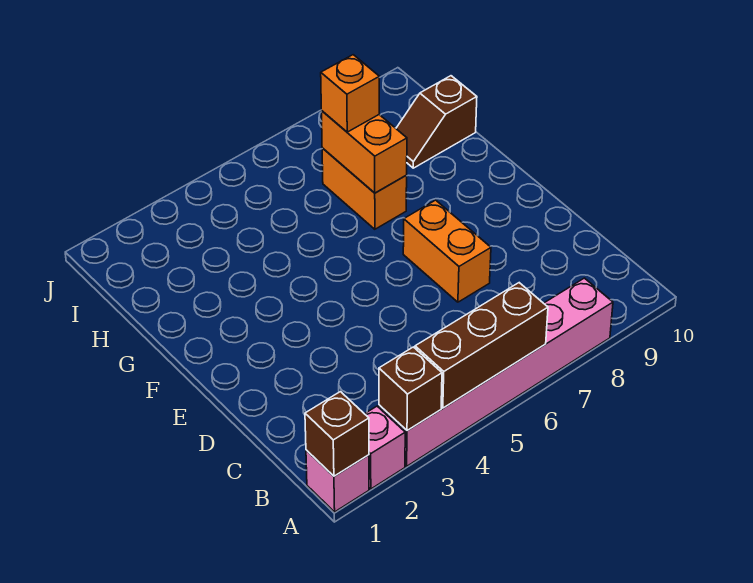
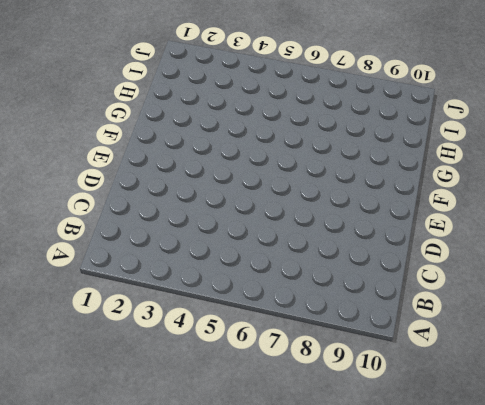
none -> pink 1x1 brick [306,450,369,512]
none -> pink 1x1 brick [365,406,405,489]

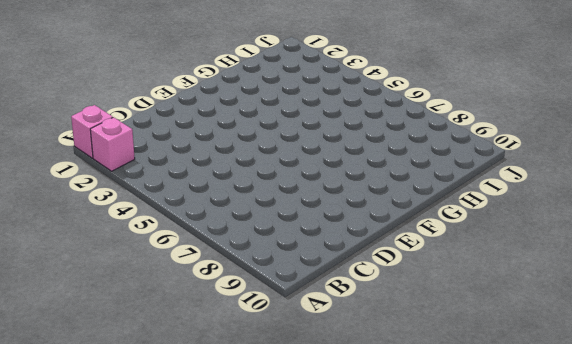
none -> pink 1x6 brick [379,278,613,466]
none -> orange 1x2 brick [403,200,491,302]

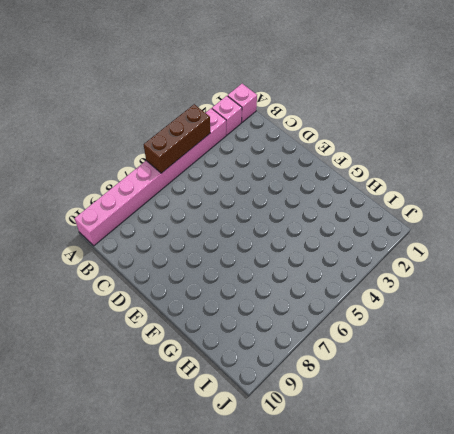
pink 1x8 brick [75,108,226,246] -> pink 1x6 brick [379,278,613,466]
none -> orange 1x2 brick [403,200,491,302]
none -> orange 1x2 brick [322,148,407,229]

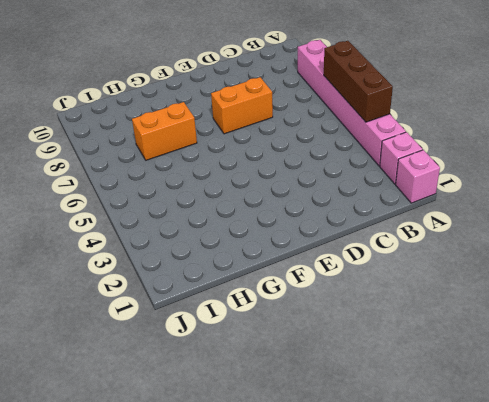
none -> brown 1x2 slope [396,76,477,168]
none -> brown 1x1 brick [305,392,369,476]

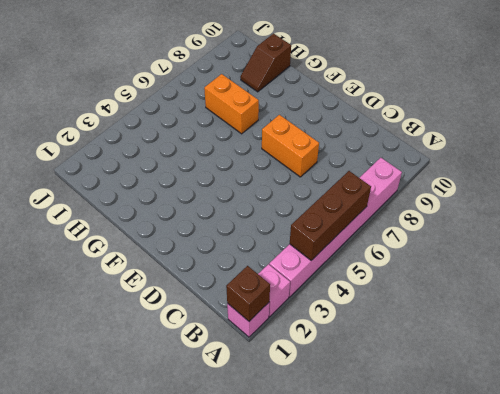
none -> brown 1x1 brick [379,347,442,431]
none -> orange 1x2 brick [321,111,407,193]

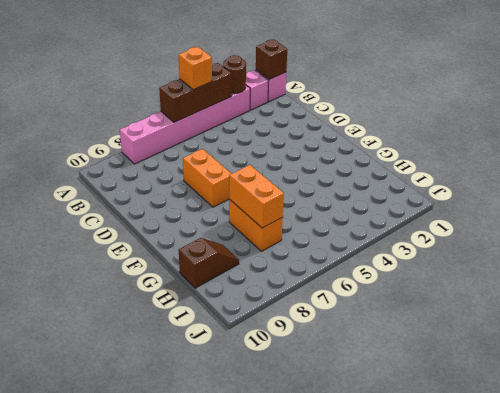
brown 1x1 round brick [223,55,246,93] -> brown 1x1 brick [379,347,442,431]
orange 1x1 brick [179,47,212,90] -> orange 1x1 brick moved to [321,55,379,132]

